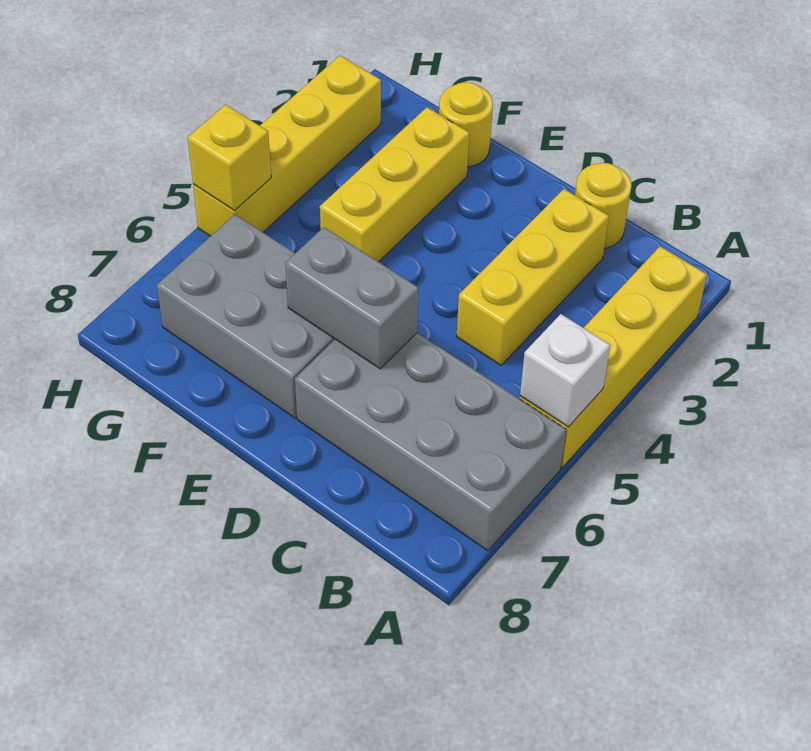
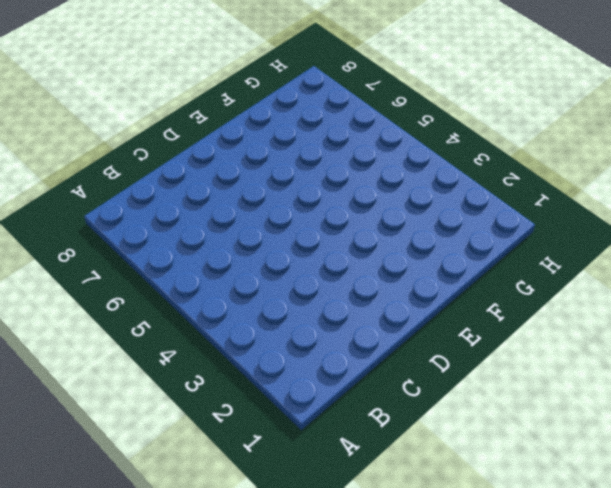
none -> yellow 1x4 brick [520,246,707,467]
none -> grey 2x4 brick [295,333,566,551]

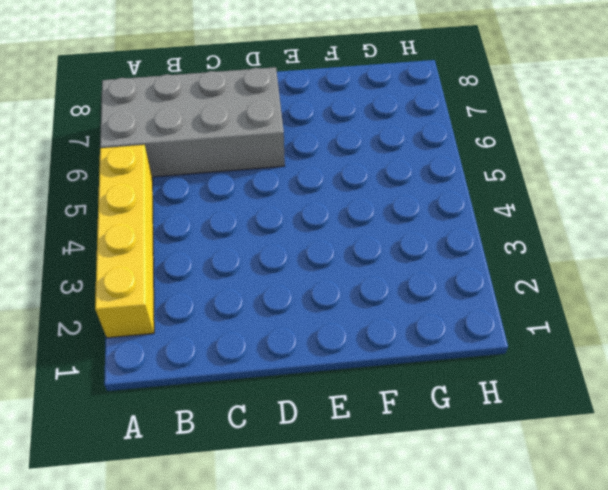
none -> yellow 1x1 round brick [575,163,632,248]
none -> yellow 1x3 brick [456,189,609,365]

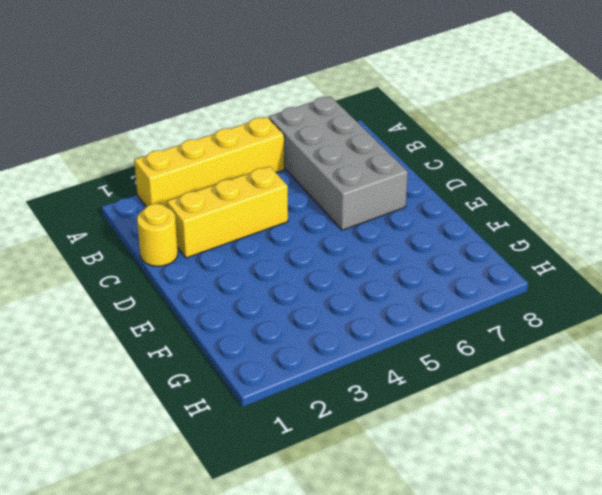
none -> grey 2x3 brick [157,215,335,418]
none -> yellow 1x1 round brick [439,82,493,167]

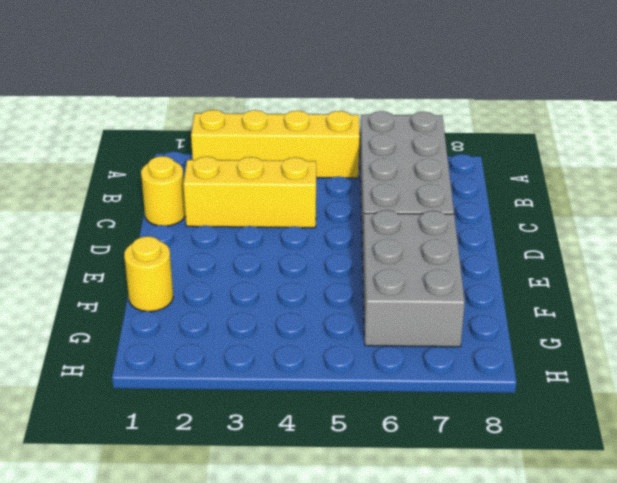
none -> yellow 1x3 brick [320,107,469,262]
none -> yellow 1x4 brick [193,55,381,236]

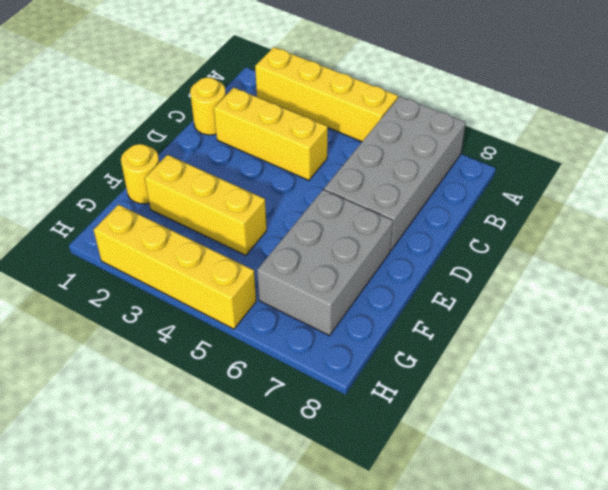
none -> white 1x1 brick [520,314,610,427]
none -> grey 1x2 brick [285,227,419,369]

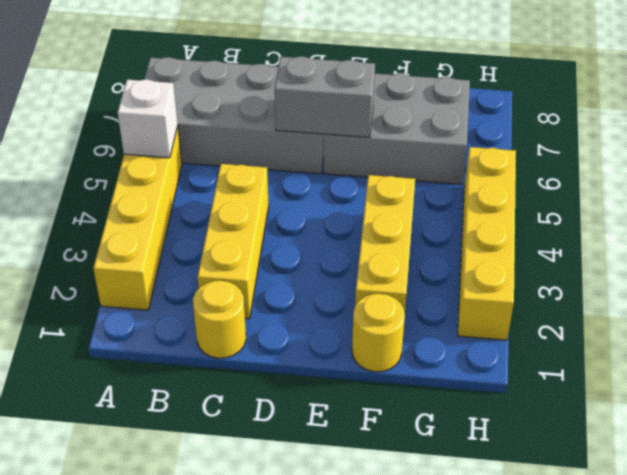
none -> yellow 1x1 brick [188,105,271,210]

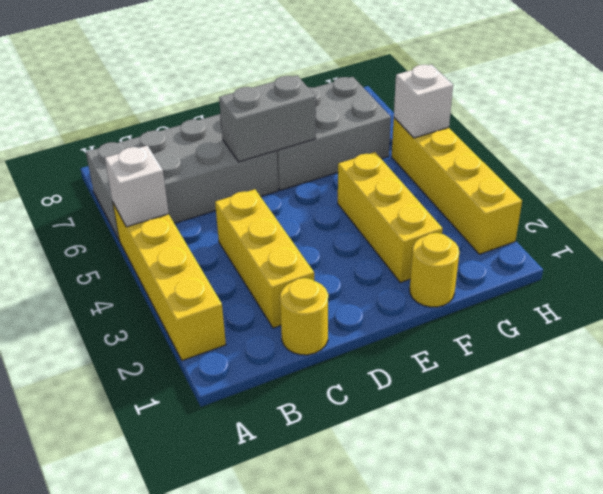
white 1x1 brick [394,65,453,138] -> yellow 1x1 brick [188,105,271,210]

